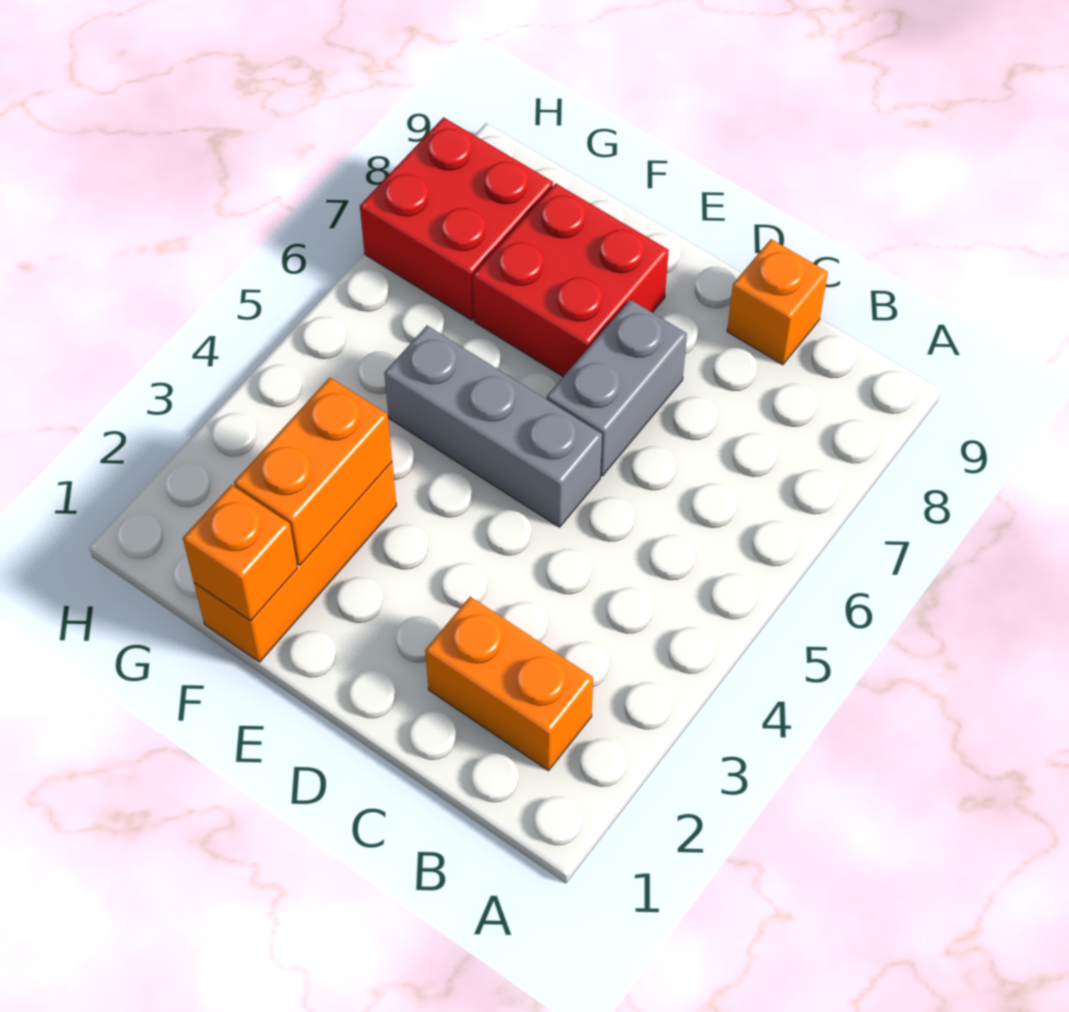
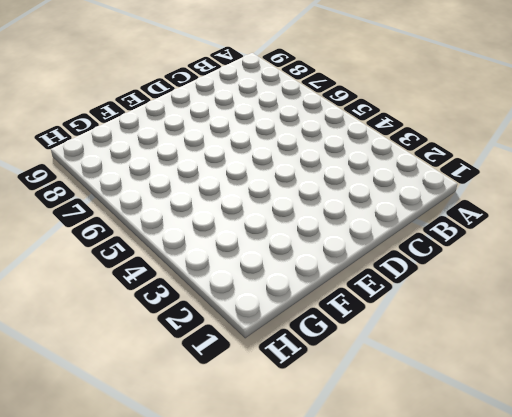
none -> orange 1x2 brick [425,597,593,771]
none -> orange 1x1 brick [727,239,828,365]

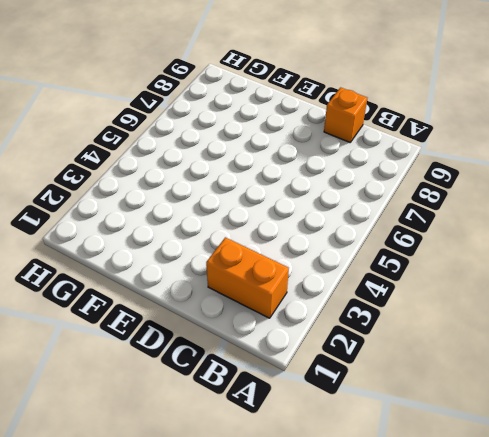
none -> grey 1x3 brick [384,326,602,527]
none -> grey 1x2 brick [547,299,687,476]

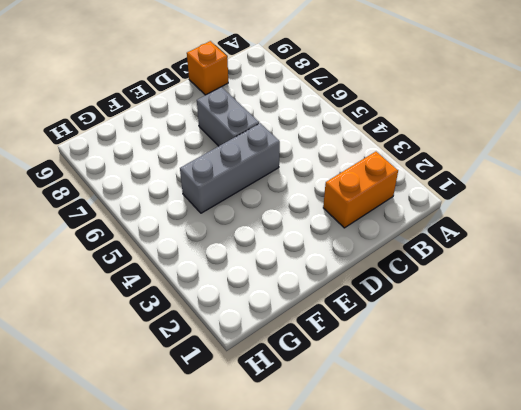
none -> red 2x2 brick [473,183,669,377]
none -> orange 1x3 brick [194,462,397,662]

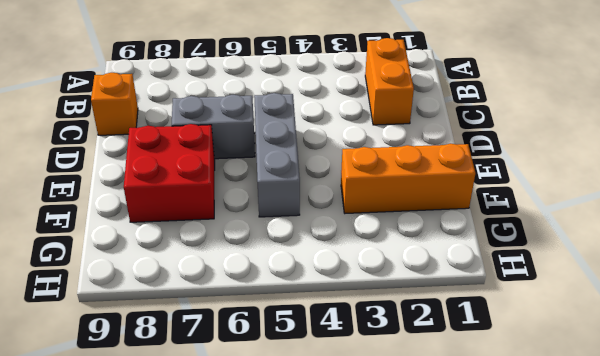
none -> red 2x2 brick [360,117,553,320]
none -> orange 1x1 brick [183,485,297,621]

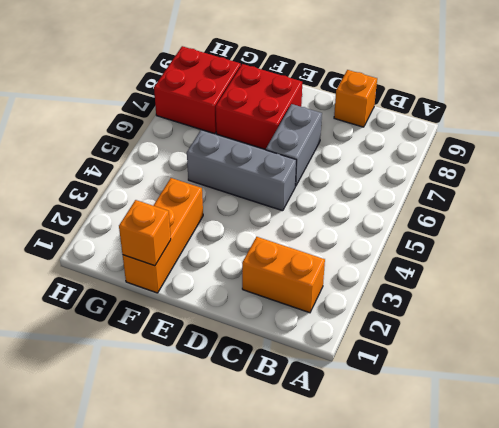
none -> orange 1x2 brick [234,378,392,565]

